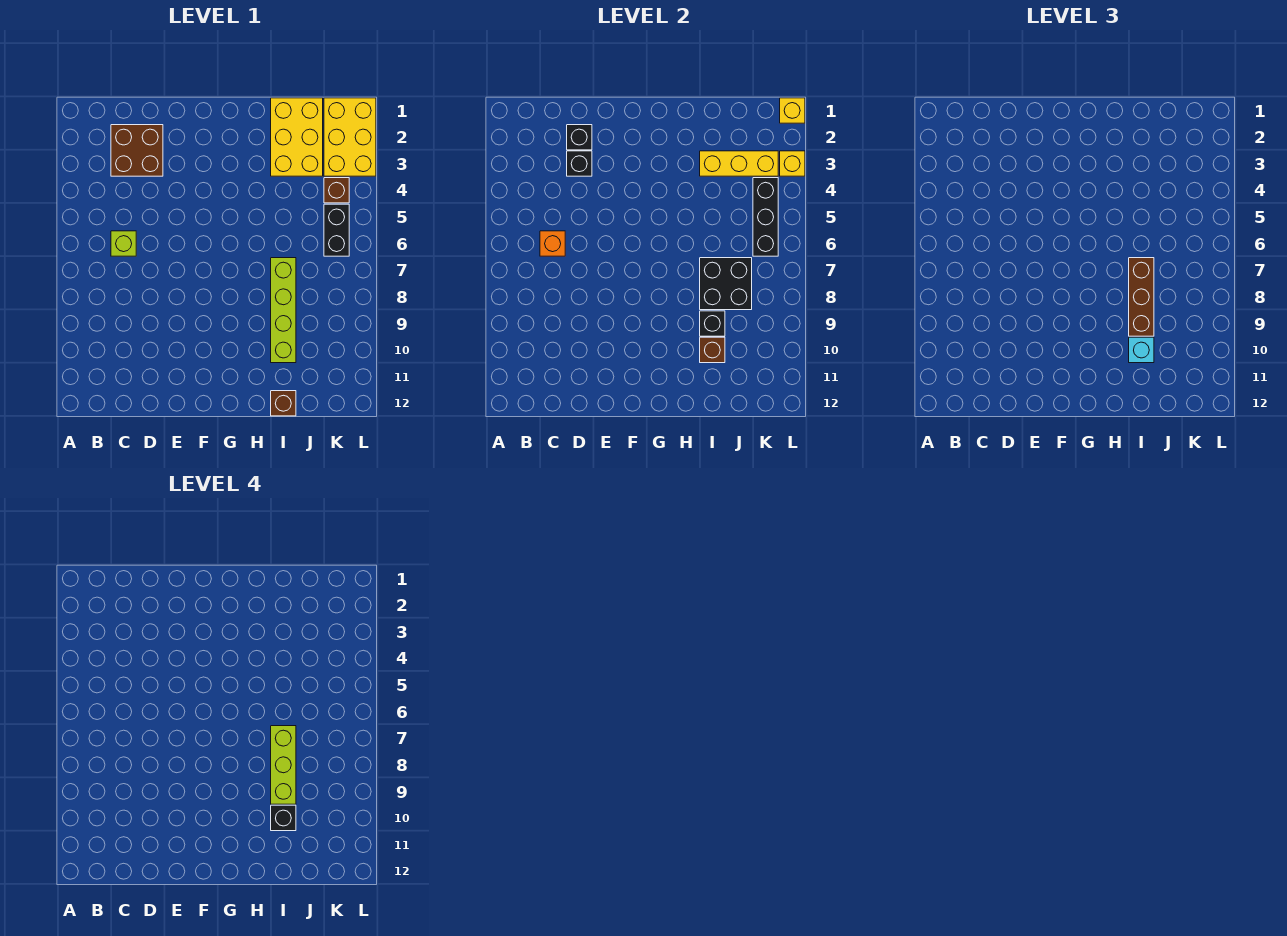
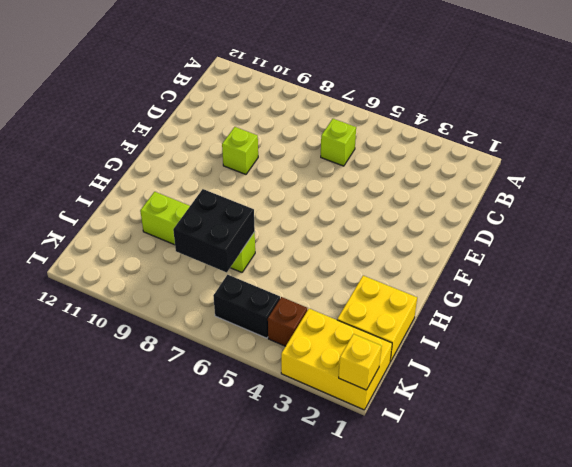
lime 1x1 brick [222,127,258,174] -> none
yellow 2x2 brick [337,276,417,362] -> yellow 2x3 brick [271,98,323,176]
none -> brown 2x2 brick [111,125,163,176]
none -> brown 1x1 brick [271,391,296,416]
none -> orange 1x1 brick [540,231,565,256]

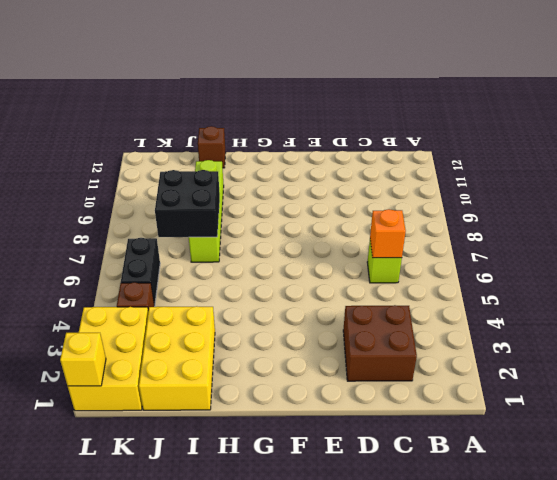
none -> black 1x1 brick [567,125,592,150]
none -> black 1x1 brick [567,151,592,176]
none -> yellow 1x3 brick [700,151,778,176]

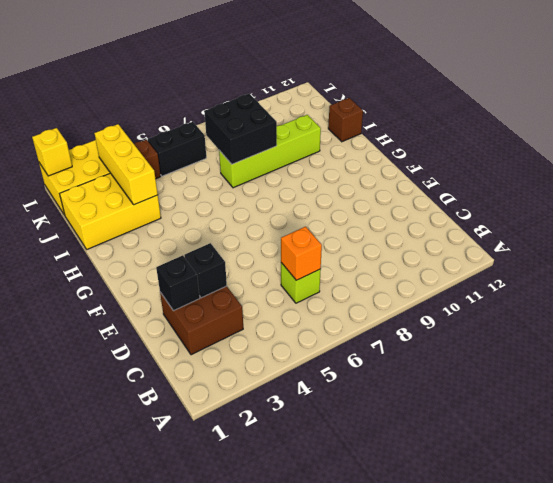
none -> black 1x1 brick [700,311,725,336]
none -> brown 1x1 brick [700,337,725,363]
none -> black 1x3 brick [753,178,778,256]

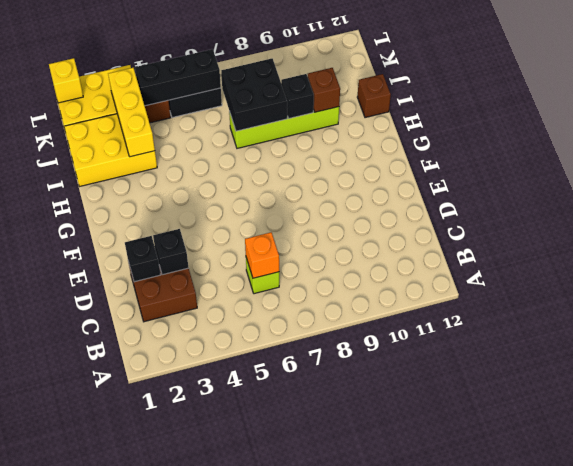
none -> yellow 1x1 brick [780,151,805,176]
none -> brown 1x3 brick [1129,258,1154,336]
none -> cyan 1x1 brick [1129,337,1154,363]

